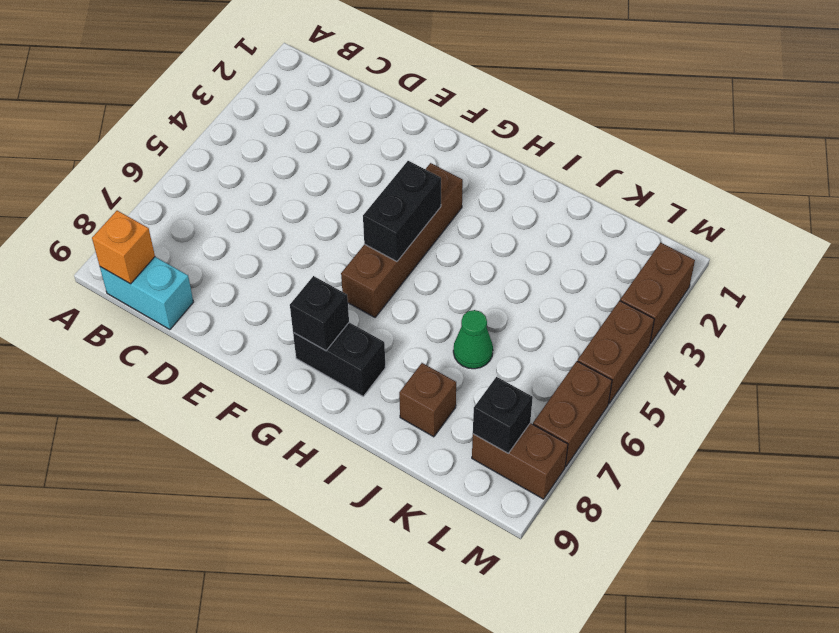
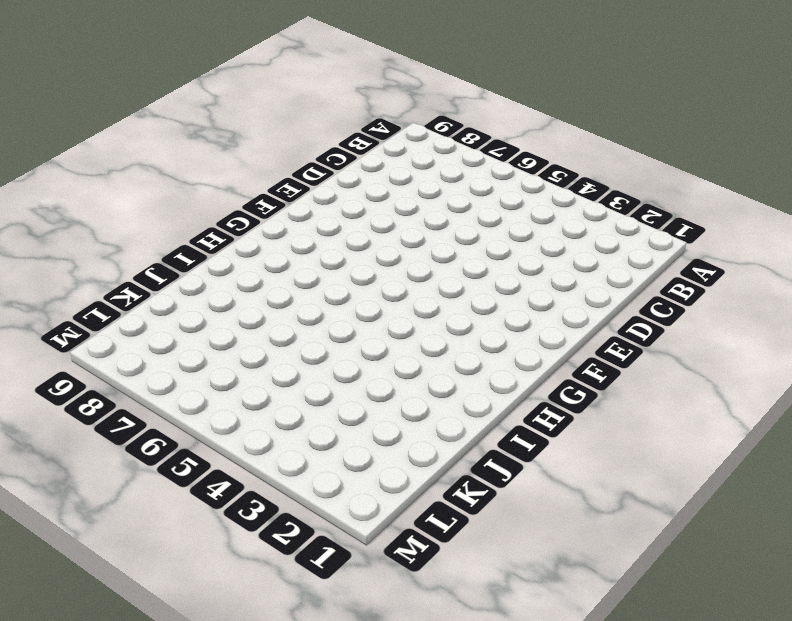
none -> cyan 1x2 brick [100,257,193,330]
none -> brown 1x4 brick [341,163,463,317]
none -> black 1x2 brick [293,322,386,396]

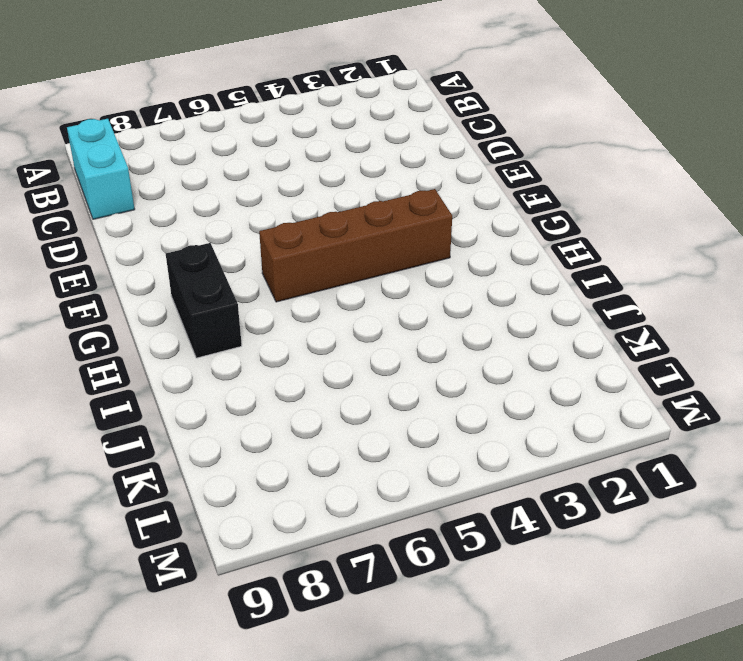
none -> green 1x1 cone [453,310,493,369]
none -> brown 1x1 brick [399,363,456,437]
none -> brown 1x2 brick [472,423,568,499]

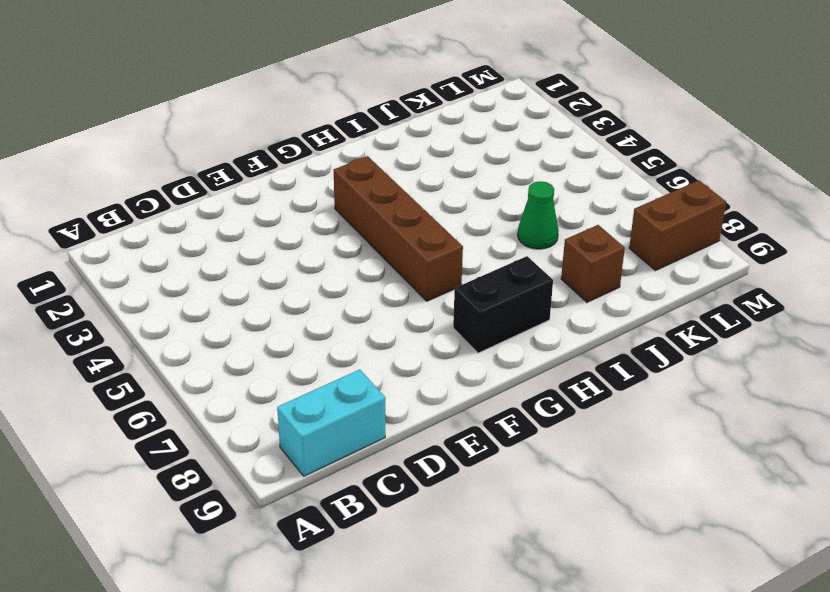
none -> brown 1x2 brick [620,243,695,344]
none -> brown 1x2 brick [578,301,654,404]
none -> brown 1x2 brick [533,361,612,467]

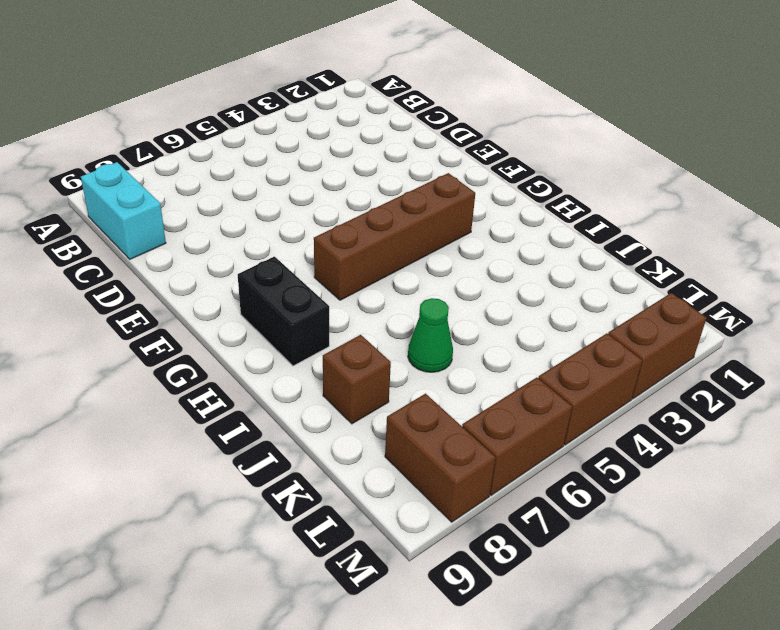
none -> orange 1x1 brick [92,211,155,284]
none -> black 1x2 brick [363,161,441,261]
none -> black 1x1 brick [290,276,349,351]

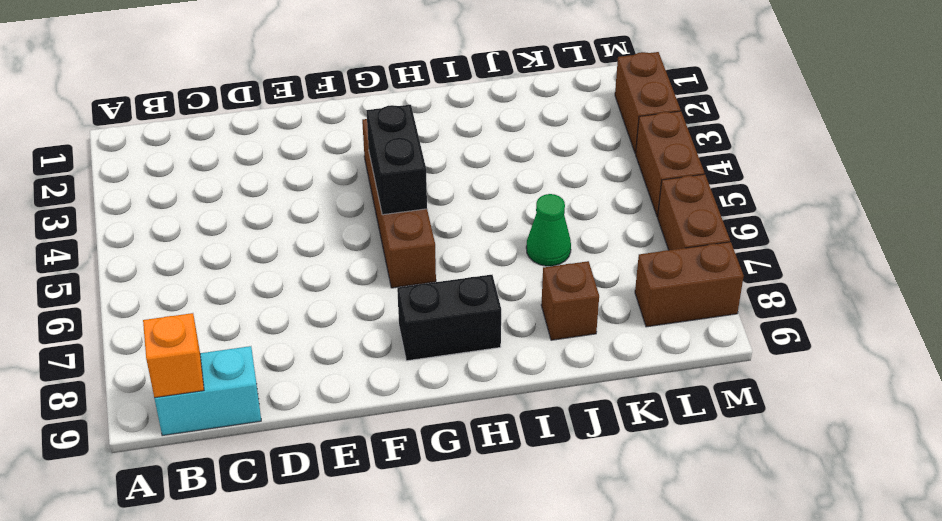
none -> black 1x1 brick [290,276,349,351]
none -> black 1x1 brick [473,377,533,453]

